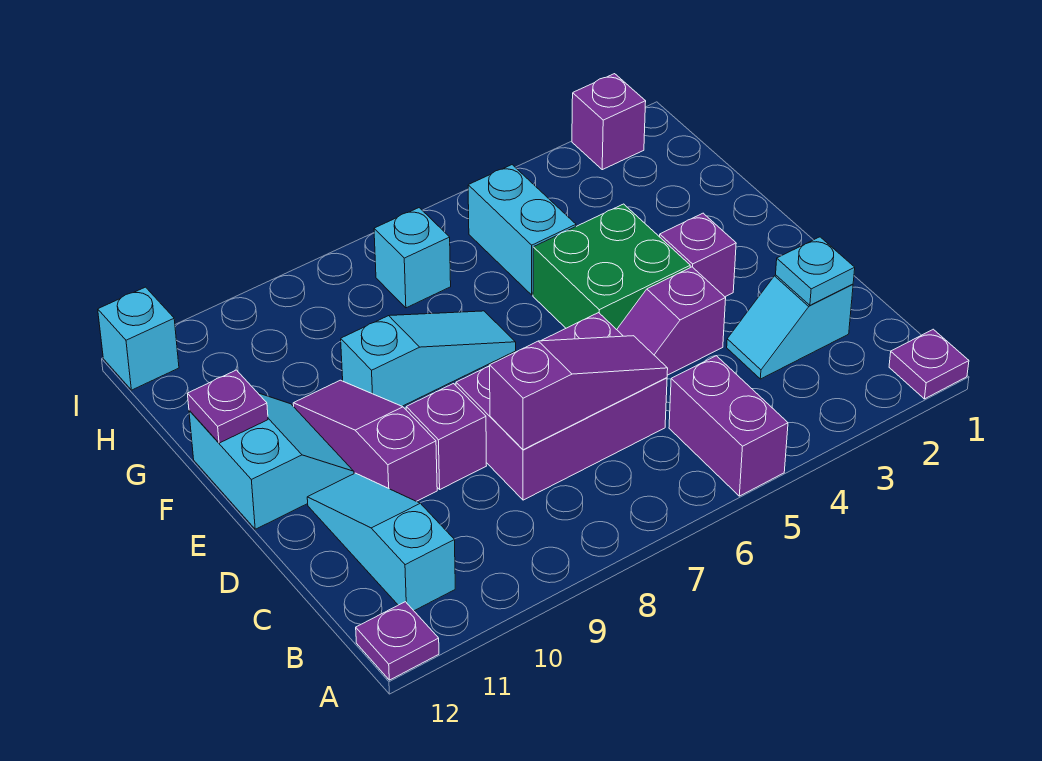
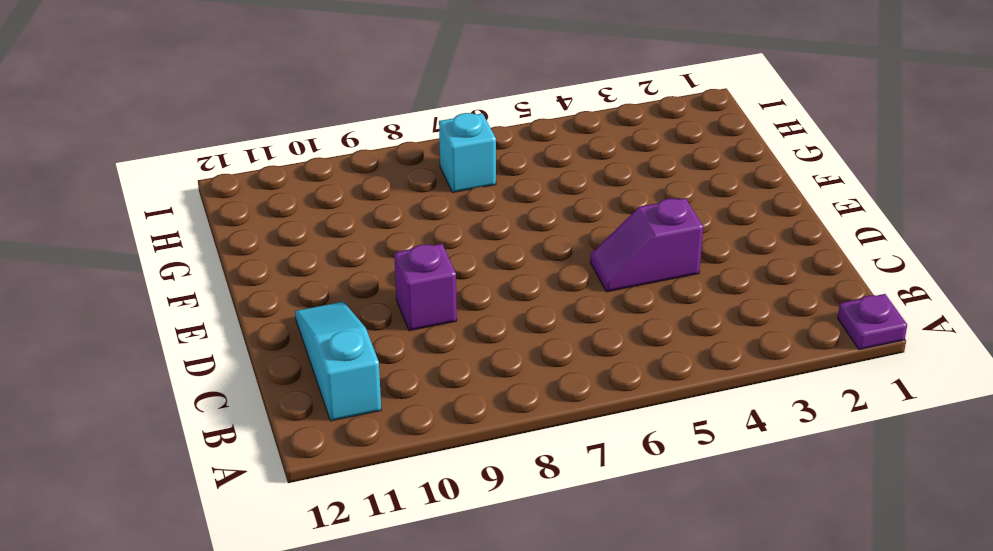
none -> purple 1x2 brick [669,356,788,496]
none -> purple 1x1 plate [356,602,439,680]
none -> cyan 1x2 slope [727,275,853,379]

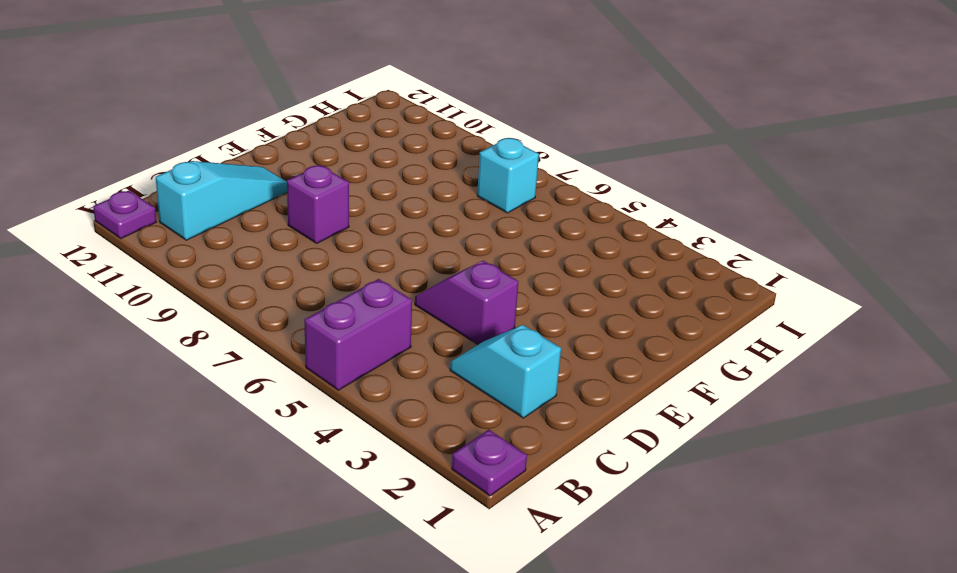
none -> purple 2x3 brick [456,313,667,500]
none -> purple 1x3 slope [293,380,437,501]
none -> purple 1x1 brick [660,213,736,297]

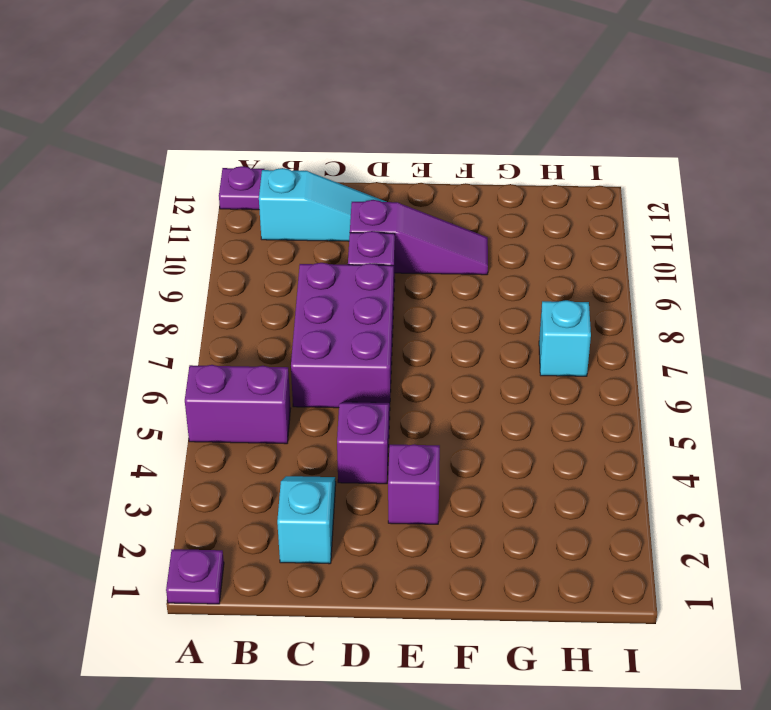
none -> green 2x2 brick [533,204,690,330]
none -> cyan 2x2 slope [189,393,354,529]
none -> cyan 1x3 slope [341,311,516,406]

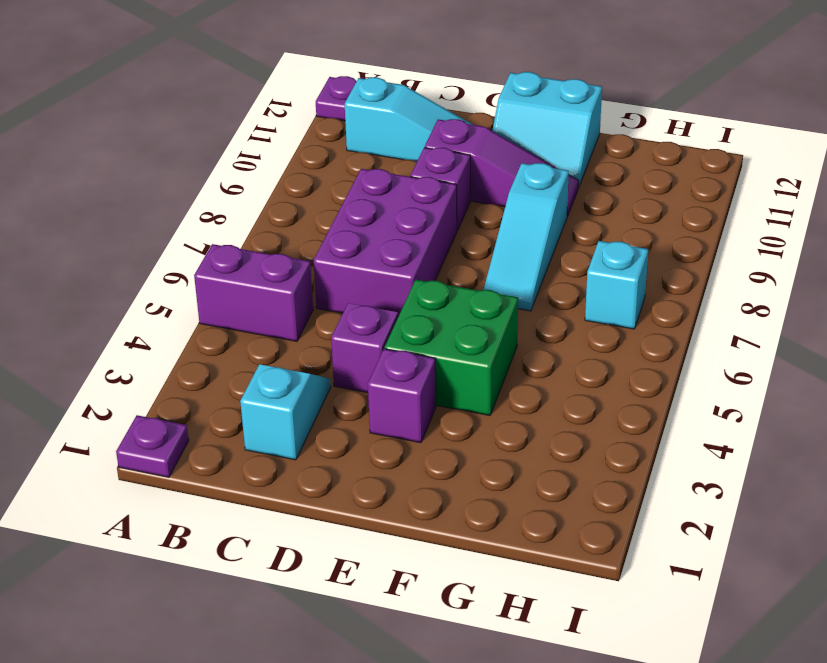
none -> cyan 1x2 brick [468,165,576,295]
none -> purple 1x1 brick [572,74,646,170]
none -> cyan 1x1 brick [98,287,179,390]

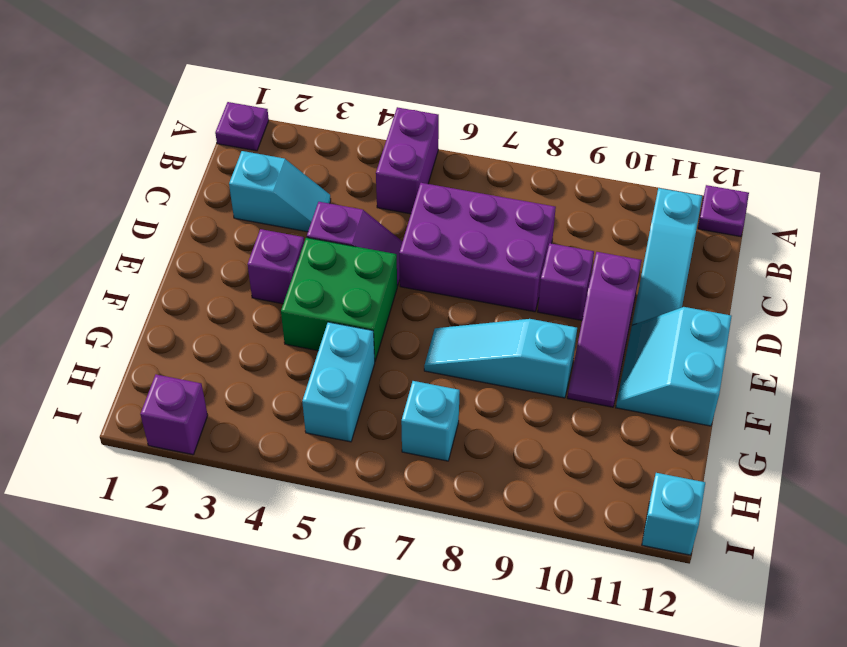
none -> cyan 1x1 plate [776,237,855,306]
none -> purple 1x3 slope [490,336,668,450]
none -> purple 1x1 plate [187,370,268,443]

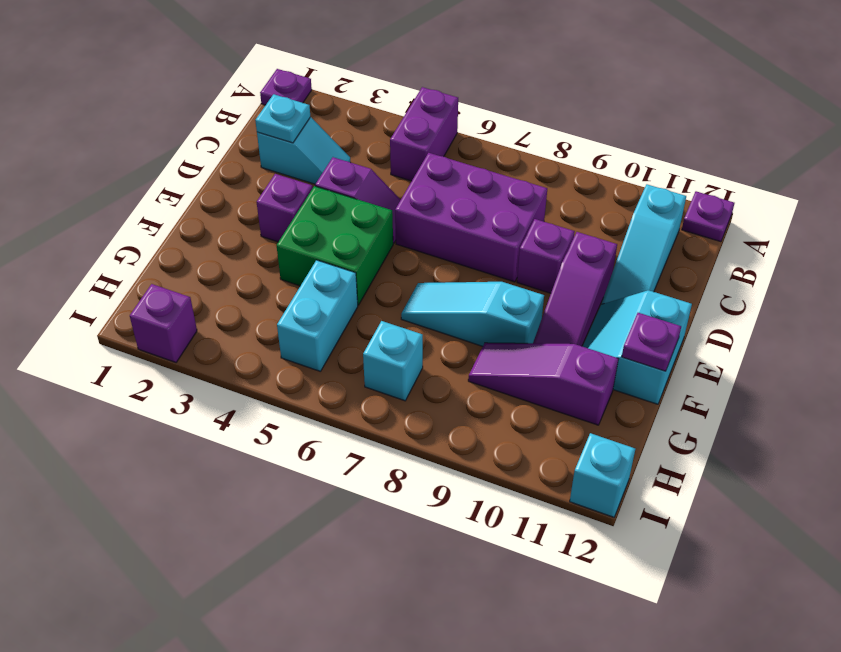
purple 1x3 slope [468,343,618,425] -> purple 1x3 slope moved to [490,336,668,450]

